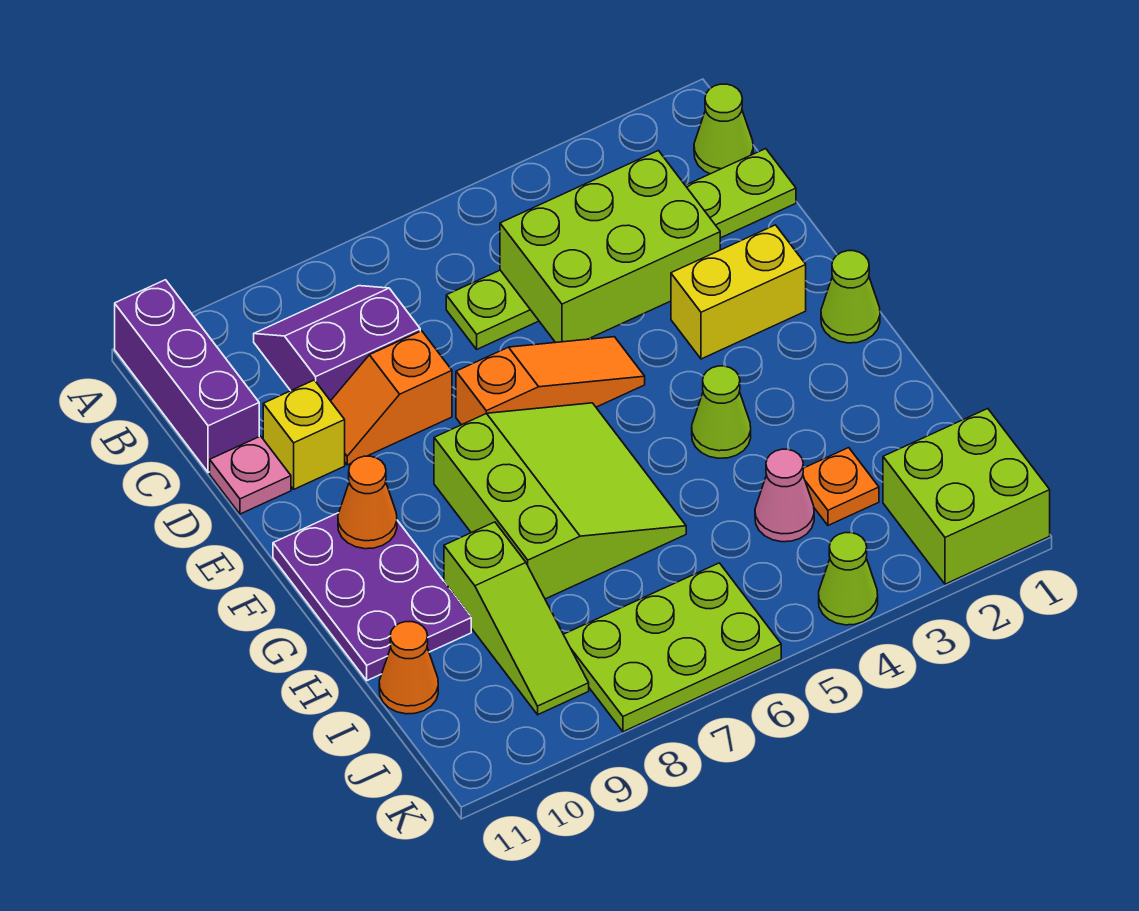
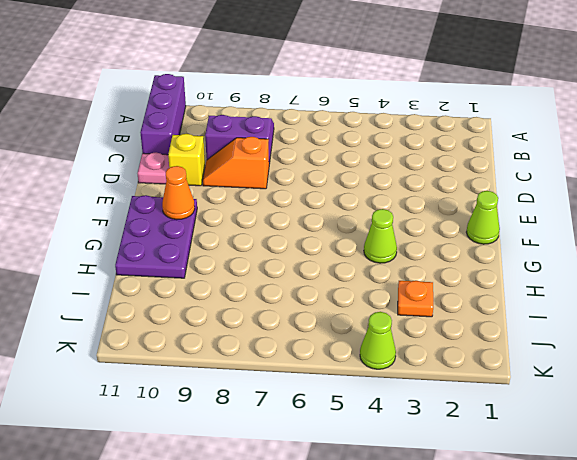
none -> lime 1x1 cone [694,84,753,174]
none -> lime 1x6 plate [446,149,796,349]
none -> yellow 1x2 brick [671,225,806,359]

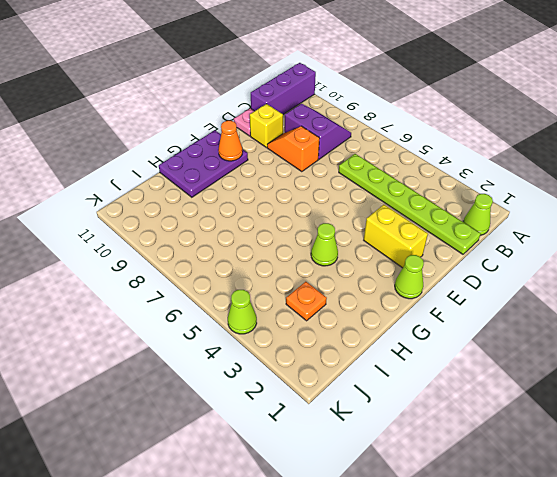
none -> orange 1x3 slope [456,337,645,425]
none -> lime 3x3 slope [434,403,686,599]
none -> lime 1x3 slope [444,522,589,715]

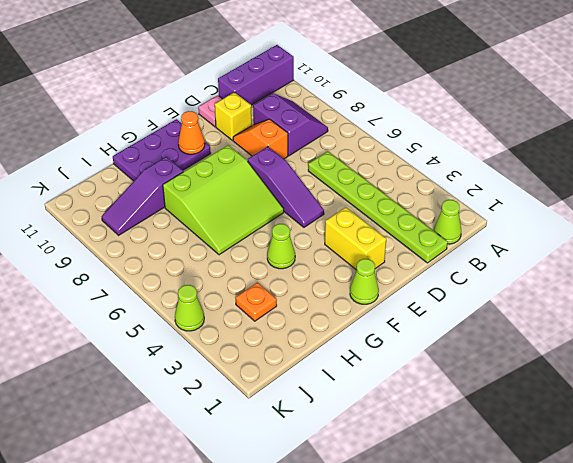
purple 1x3 slope [248,147,324,227] -> orange 1x3 slope [456,337,645,425]
purple 1x3 slope [102,157,183,235] -> lime 1x3 slope [444,522,589,715]
none -> pink 1x1 cone [755,449,814,542]
none -> orange 1x1 cone [379,622,438,714]
none -> lime 2x2 brick [883,409,1050,584]

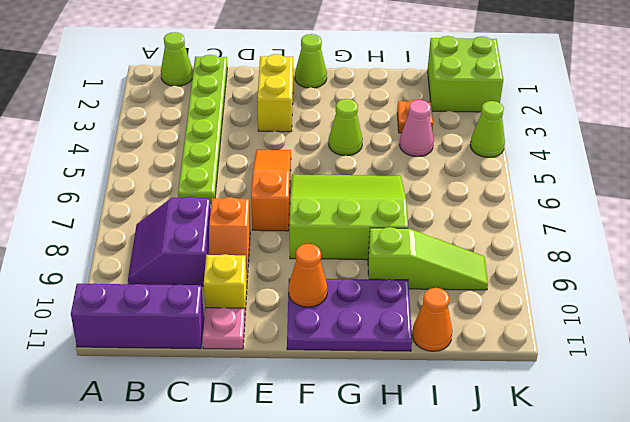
none -> lime 2x3 plate [563,563,781,732]
none -> lime 2x3 brick [500,151,720,343]

